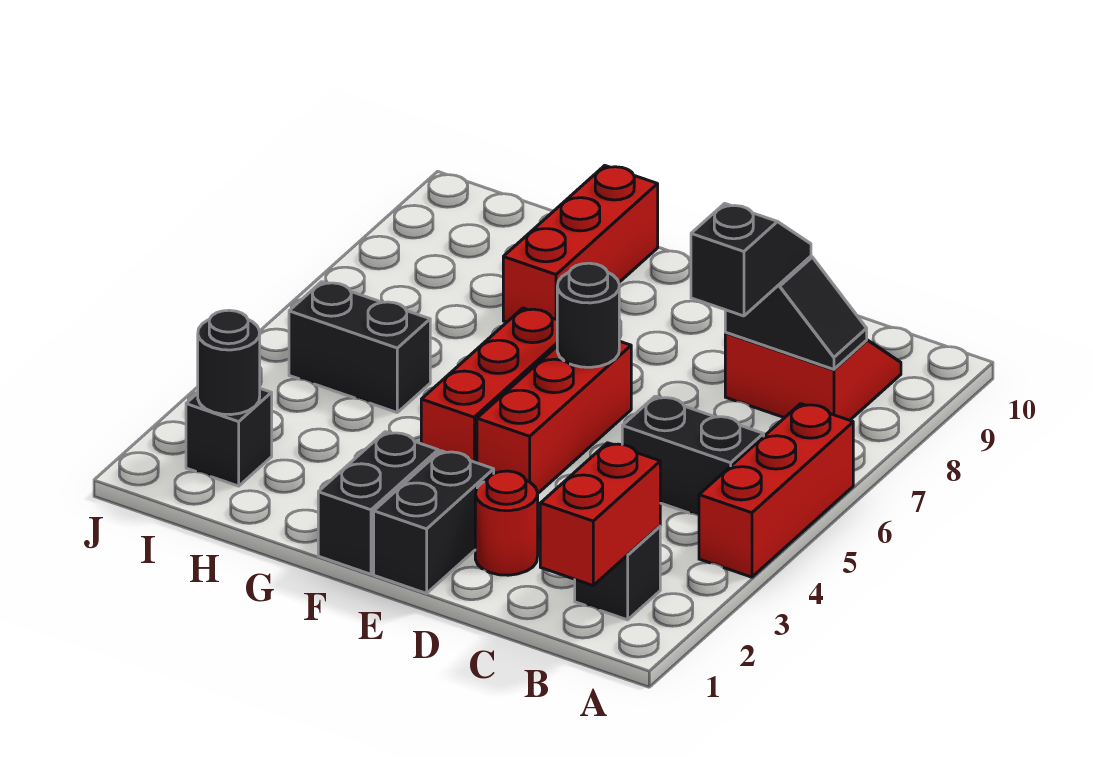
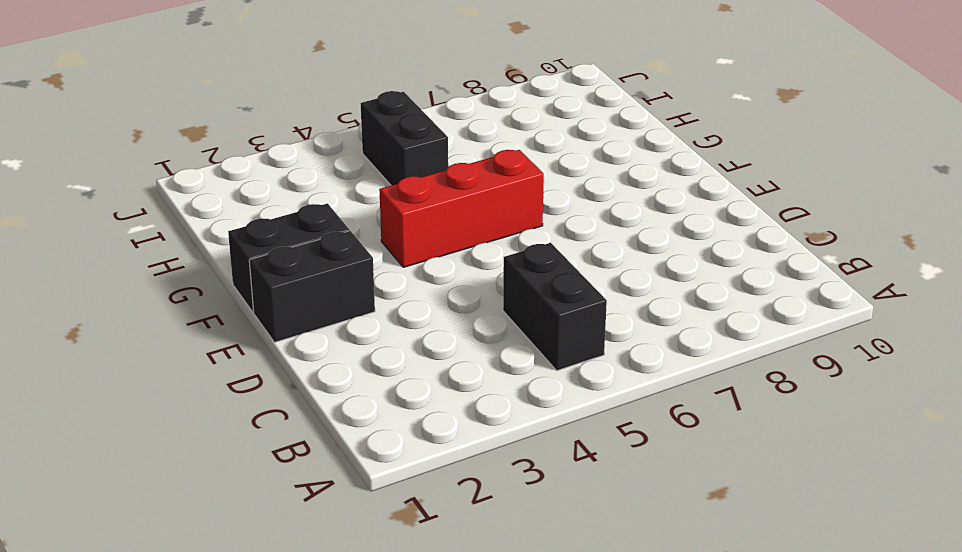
none -> red 1x3 brick [699,404,853,577]
none -> black 1x1 brick [575,526,660,620]
none -> red 2x2 slope [725,333,901,420]

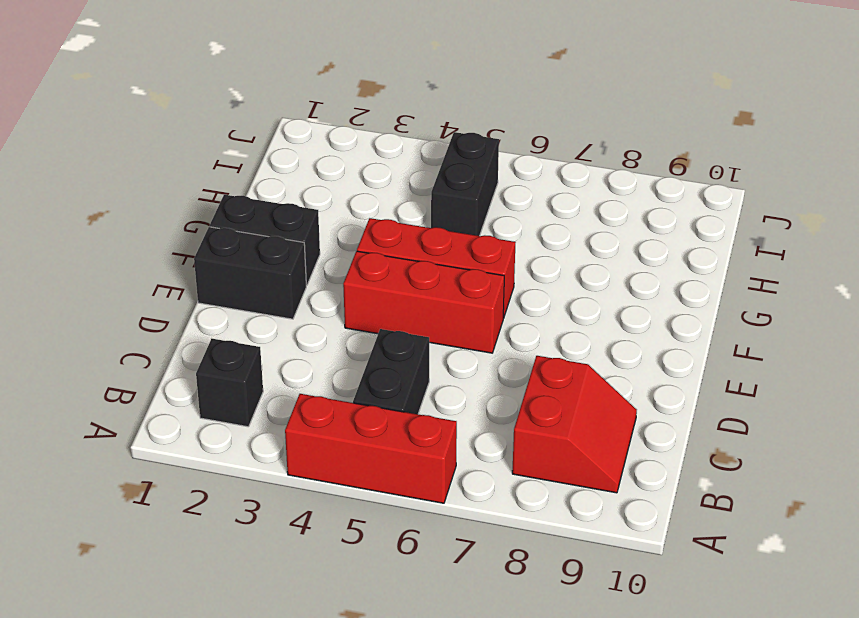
none -> red 1x1 round brick [475,471,538,575]
none -> red 1x3 brick [503,166,658,322]
none -> black 1x1 brick [186,389,272,486]

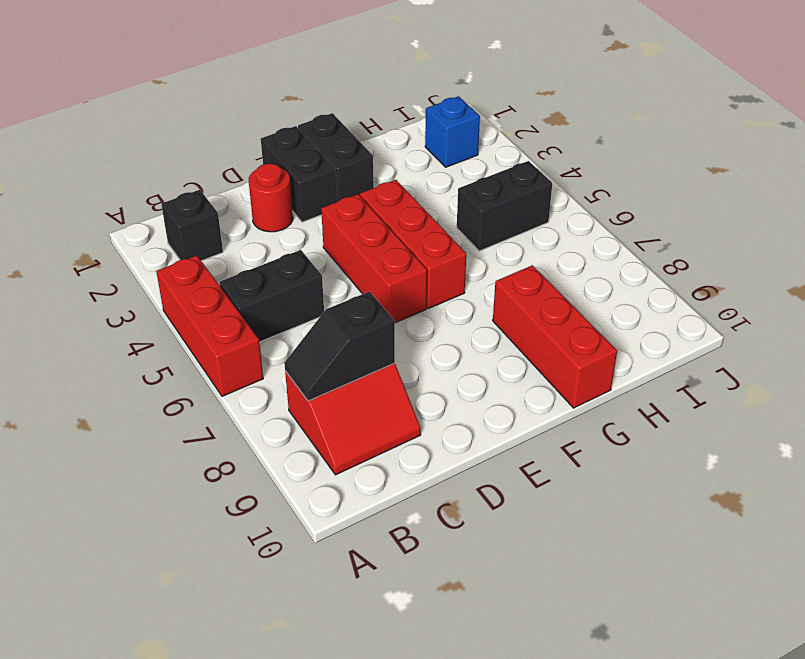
blue 1x1 brick [425,96,480,167] -> black 1x1 brick [186,389,272,486]
none -> red 1x2 brick [540,443,660,585]
none -> black 1x1 round brick [557,263,619,367]
none -> black 1x1 round brick [198,310,260,415]

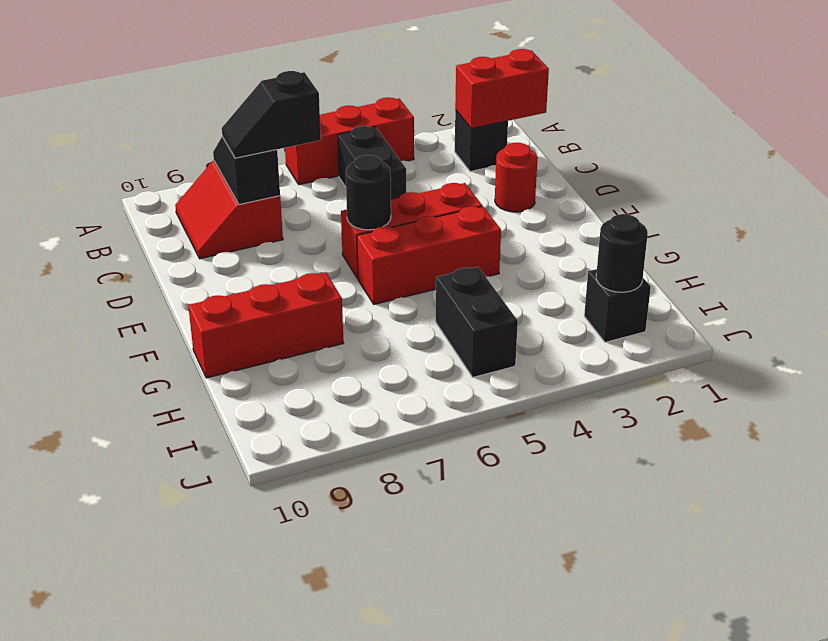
none -> black 1x2 brick [374,451,494,593]
none -> black 1x2 brick [318,432,438,574]

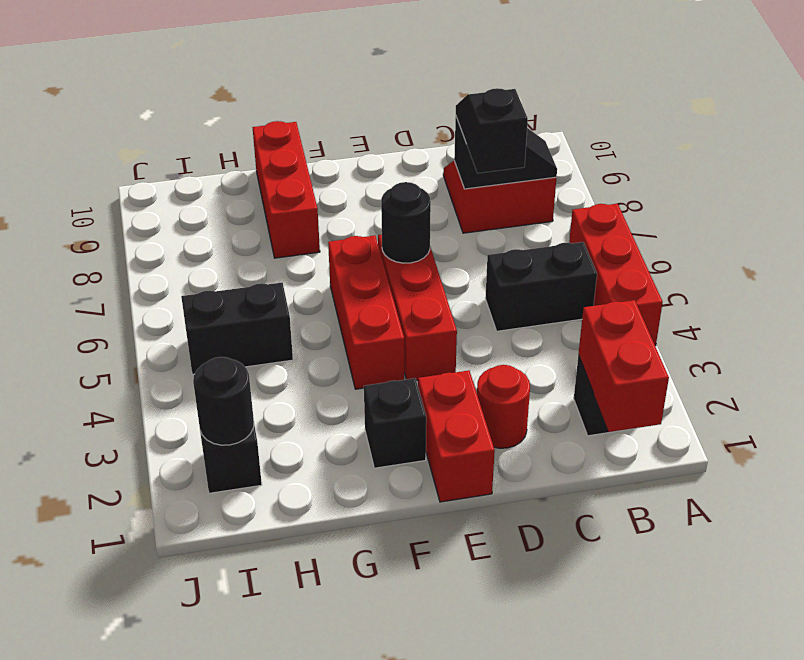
red 1x2 brick [418,370,495,502] -> black 1x2 brick [374,451,494,593]
black 1x1 brick [364,378,426,468] -> black 1x2 brick [318,432,438,574]

